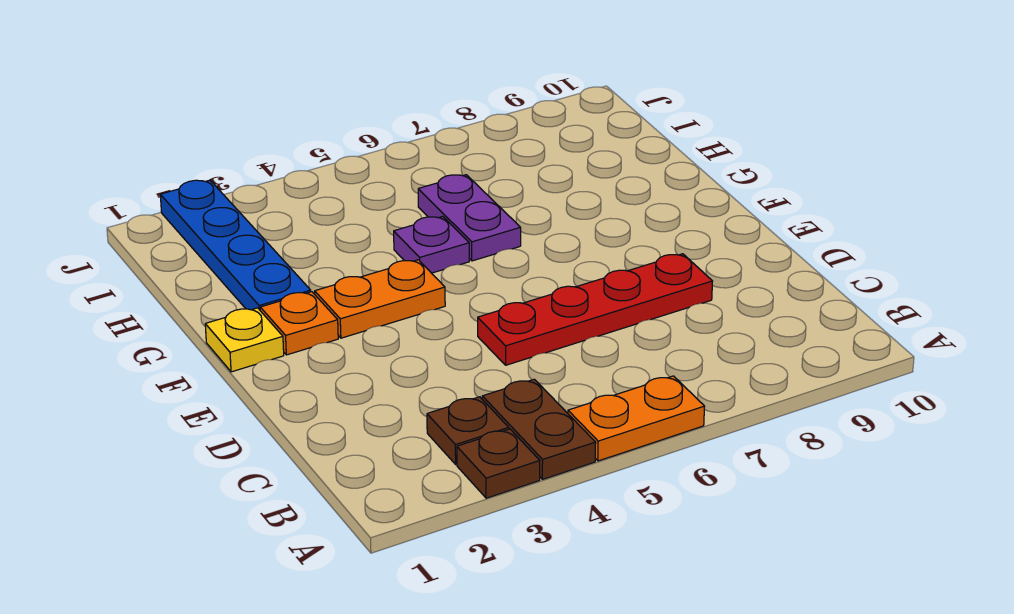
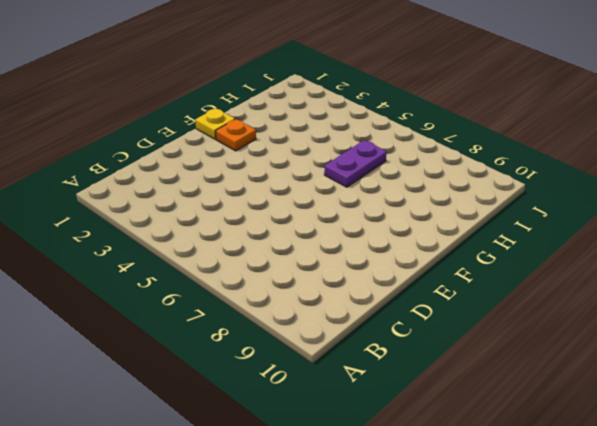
none -> brown 1x1 plate [457,429,540,498]
none -> brown 1x2 plate [482,379,596,479]

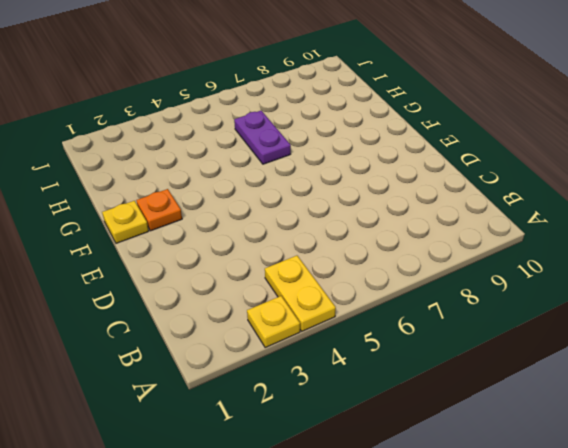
yellow 1x1 plate [247,296,300,348] -> brown 1x1 plate [457,429,540,498]
yellow 1x2 plate [265,256,336,331] -> brown 1x2 plate [482,379,596,479]
none -> orange 1x2 plate [568,376,705,461]
none -> brown 1x1 plate [427,397,509,464]

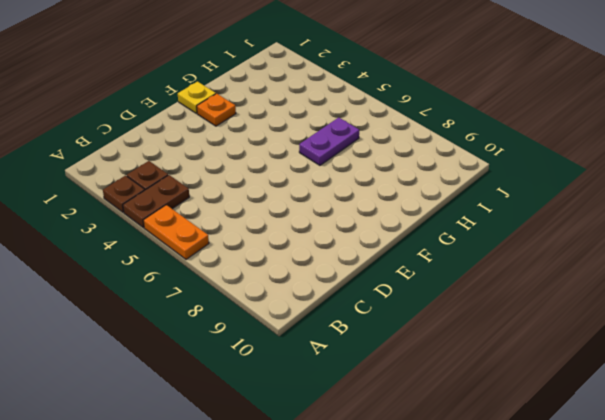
none -> red 1x4 plate [478,254,713,365]
none -> orange 1x2 plate [315,260,445,338]

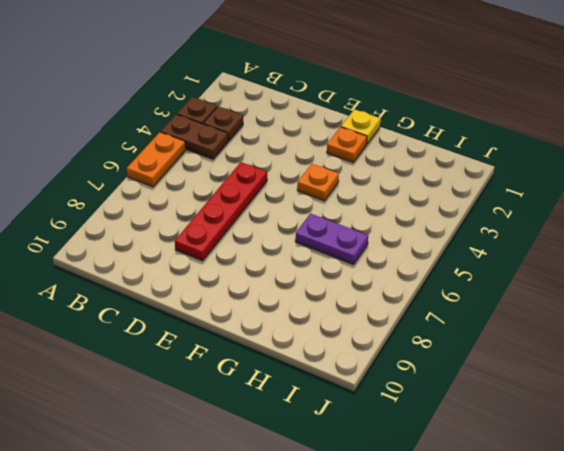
orange 1x1 plate [297,164,339,201] -> orange 1x2 plate [315,260,445,338]
none -> blue 1x4 plate [160,180,311,310]
none -> purple 1x1 plate [394,216,469,273]

